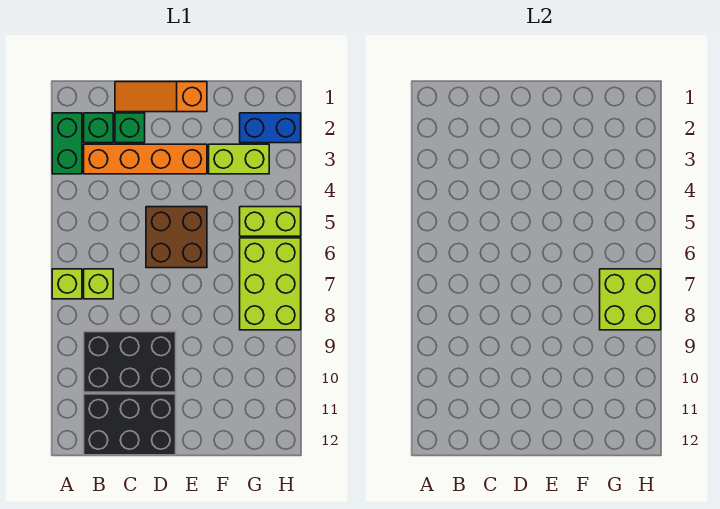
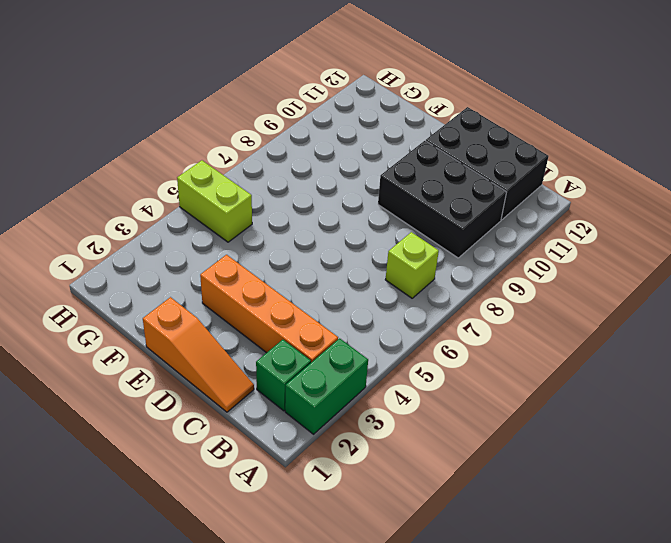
none -> lime 1x1 brick [52,269,82,299]
none -> green 1x1 brick [115,113,145,143]
none -> brown 2x2 brick [146,207,207,268]

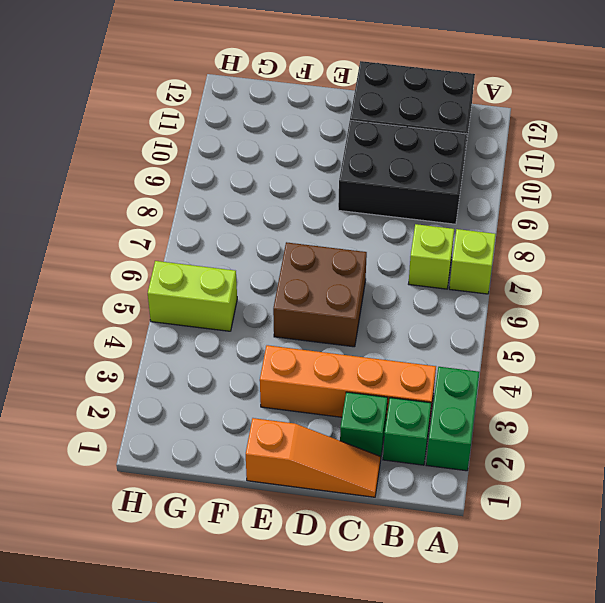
none -> lime 1x2 brick [209,144,269,174]
none -> blue 1x2 brick [240,113,301,143]
none -> lime 2x3 brick [240,238,301,330]

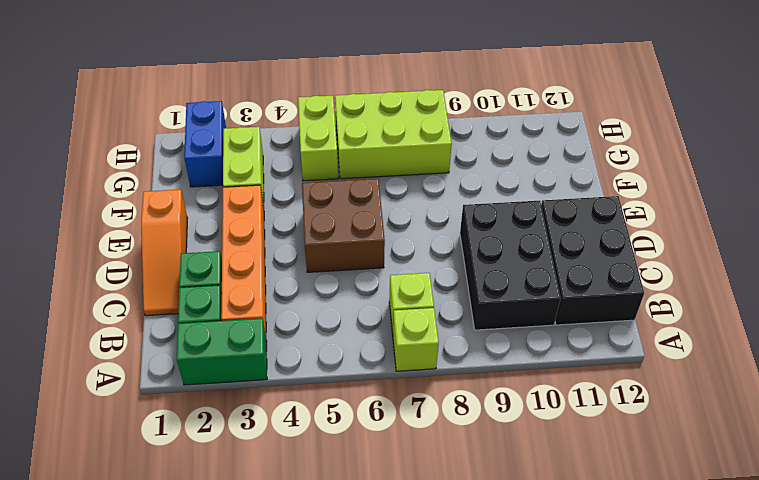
none -> lime 2x2 brick [600,269,661,330]

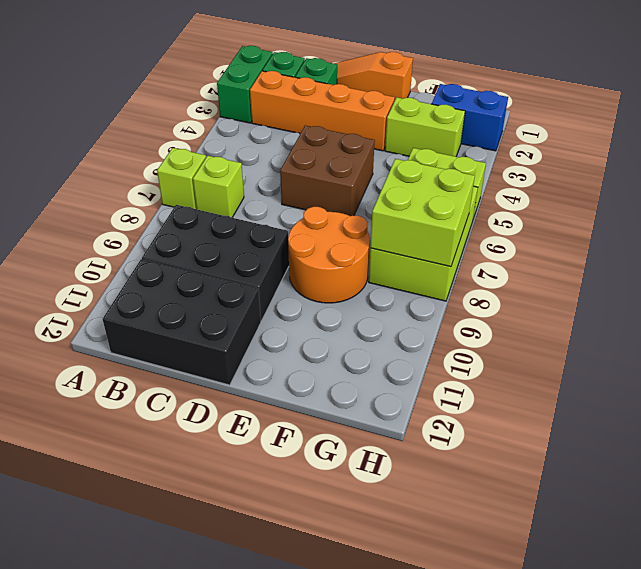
orange 2x2 round brick [288,207,370,303] -> none

